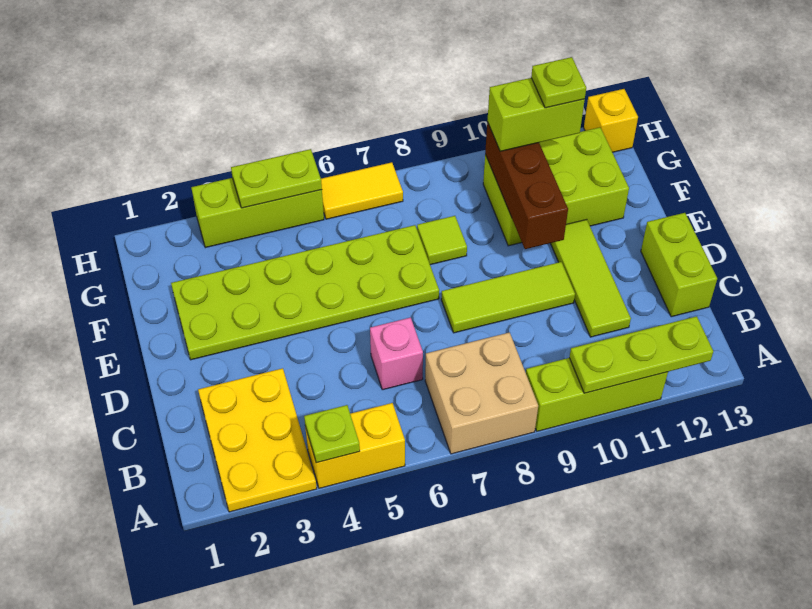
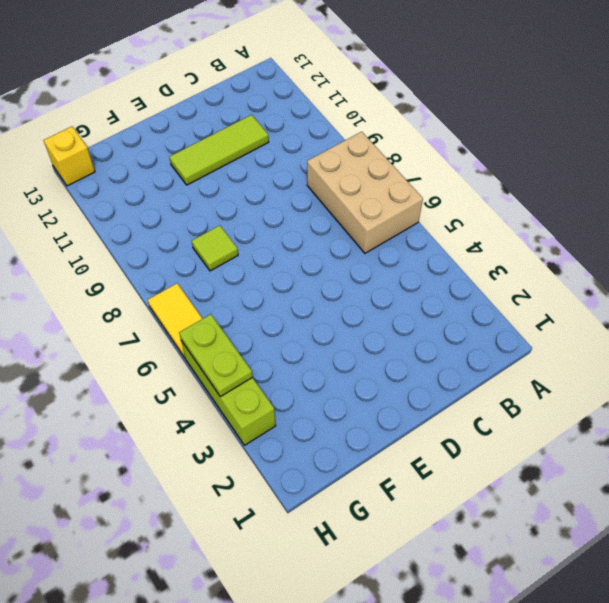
tan 2x3 brick [307,132,423,253] -> tan 2x2 brick [425,332,538,454]
none -> yellow 2x3 plate [198,368,317,512]
none -> yellow 1x2 brick [305,403,405,488]
none -> lime 1x3 brick [526,358,668,431]

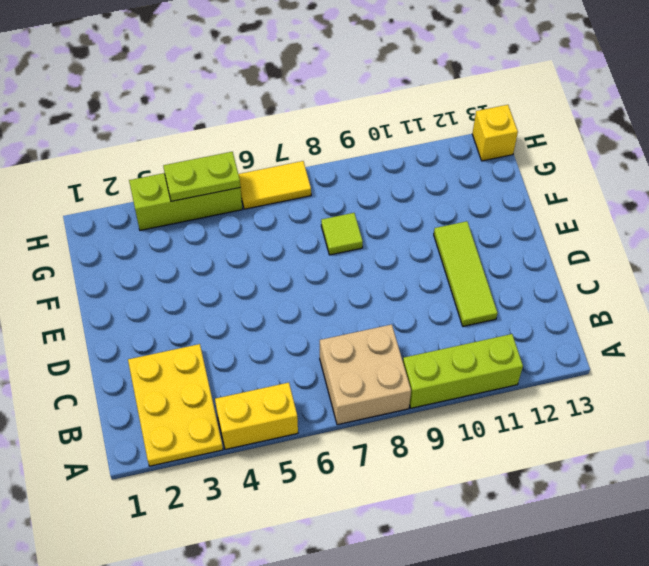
none -> pink 1x1 brick [370,317,423,390]
none -> lime 1x2 brick [641,213,717,317]
none -> lime 1x3 tile [441,262,575,333]

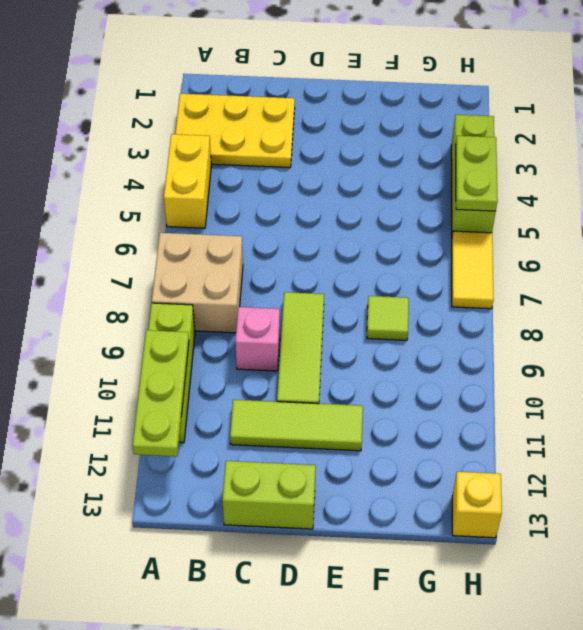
pink 1x1 brick [235,307,280,371] -> pink 1x1 brick moved to [370,317,423,390]
none -> lime 2x6 plate [171,225,439,360]
none -> lime 2x3 brick [483,127,629,246]
none -> lime 1x1 plate [304,405,360,463]

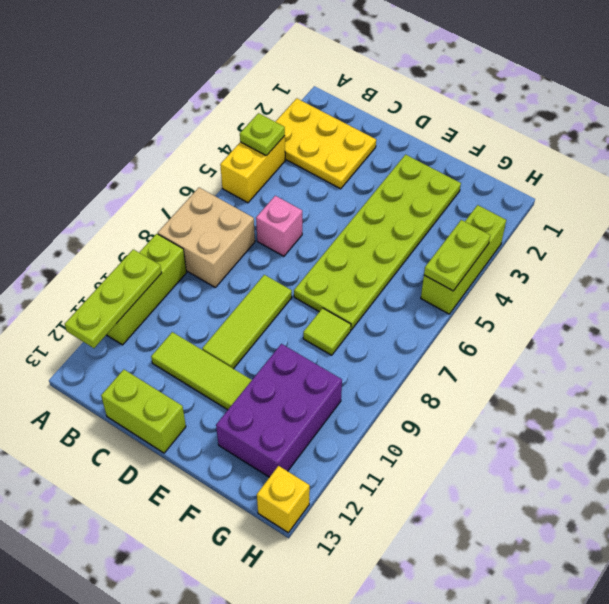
purple 2x3 brick [216,344,342,477] -> lime 2x3 brick [483,127,629,246]
none -> yellow 1x2 tile [321,162,403,219]
none -> brown 1x3 brick [485,122,568,249]
none -> lime 1x2 brick [487,78,585,151]

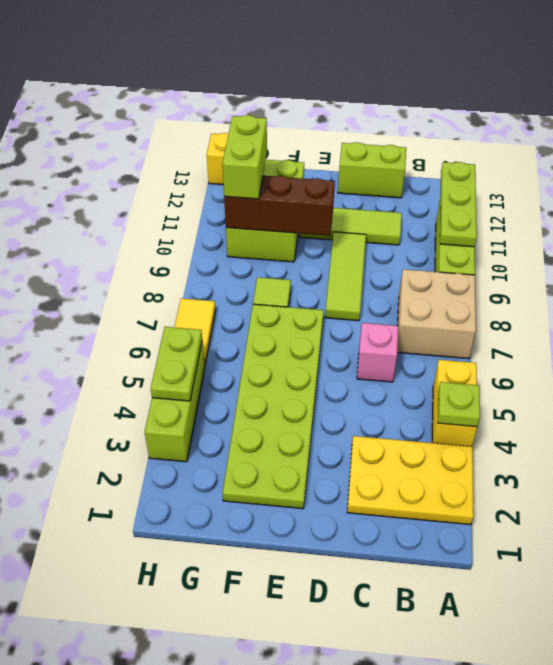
none -> lime 1x1 plate [531,57,586,108]

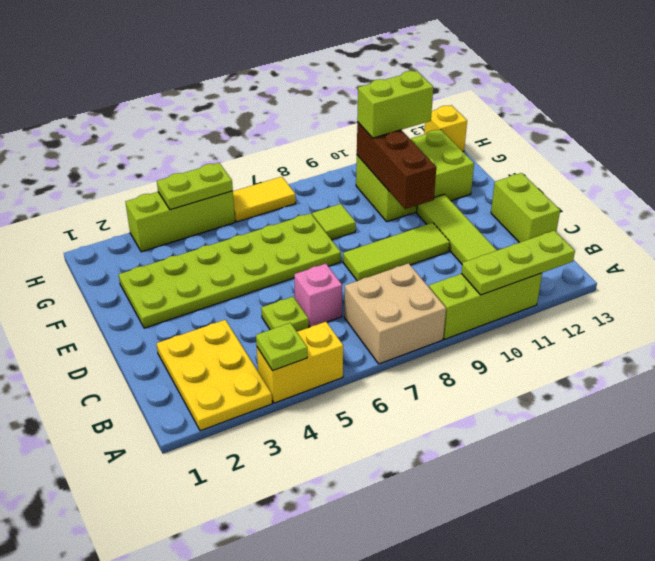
lime 1x1 plate [261,297,309,332] -> lime 1x1 plate moved to [531,57,586,108]

